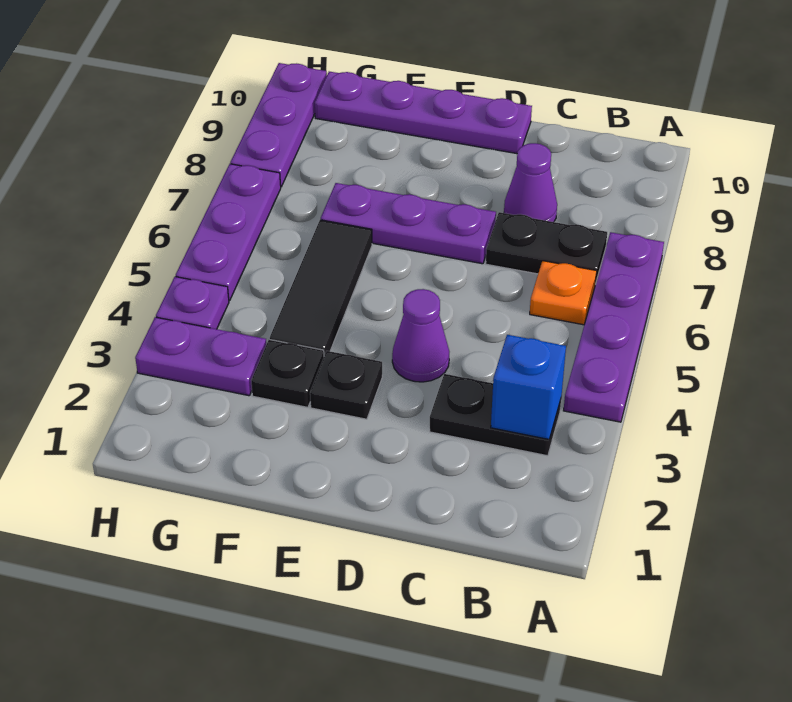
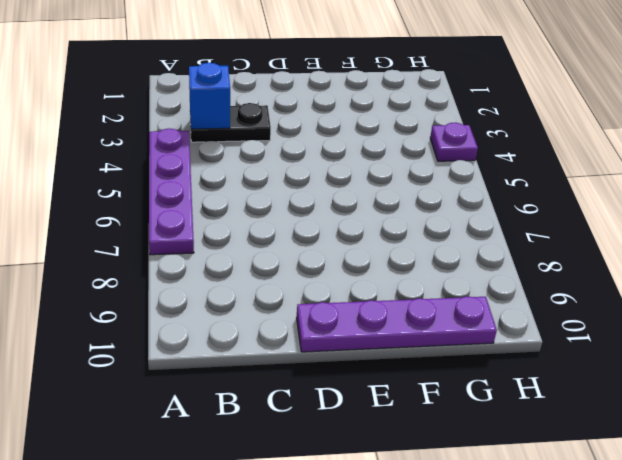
none -> orange 1x1 plate [530,261,597,325]
none -> black 1x2 plate [486,212,607,284]
none -> purple 1x1 cone [504,143,557,222]

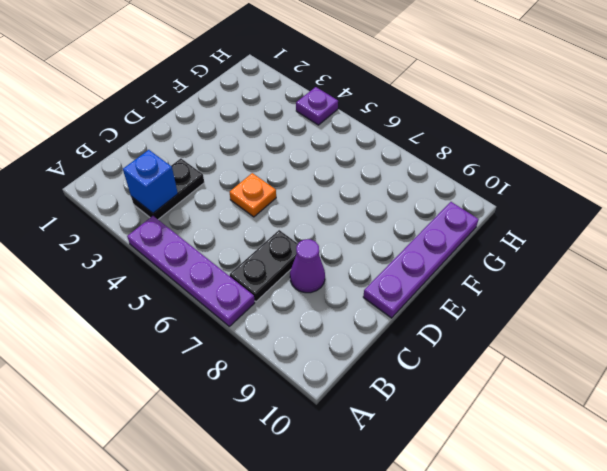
orange 1x1 plate [230,173,276,217] -> orange 1x1 plate moved to [530,261,597,325]
none -> purple 1x1 cone [392,289,449,382]
none -> purple 1x3 plate [321,183,496,264]
none -> black 1x1 plate [310,351,382,419]

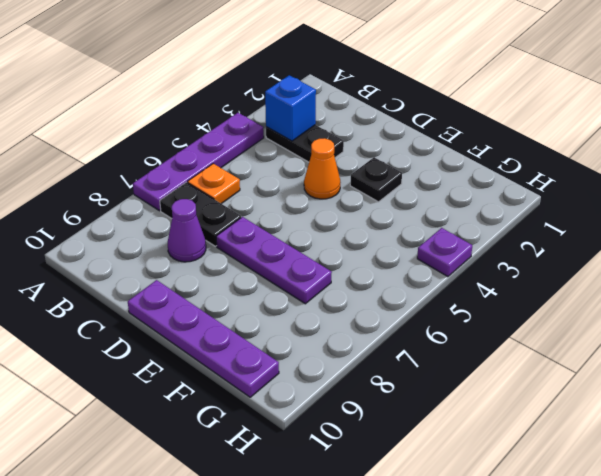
orange 1x1 cone [304,138,341,199] -> purple 1x1 cone [392,289,449,382]
none -> black 1x1 plate [251,339,324,407]
none -> black 1x3 tile [270,220,372,356]
none -> purple 1x2 plate [135,317,266,396]

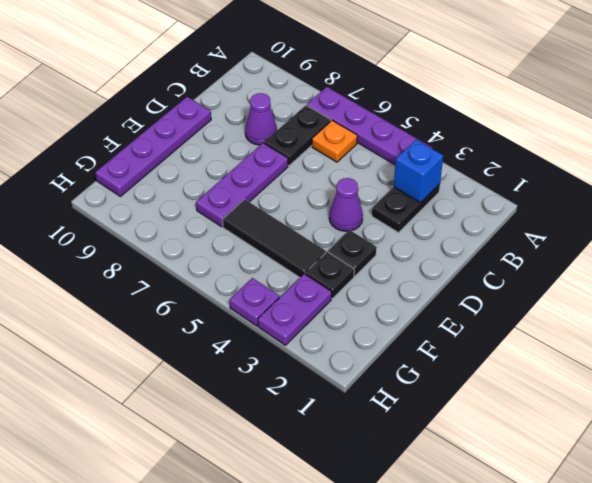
none -> purple 1x3 plate [176,164,281,301]
none -> purple 1x3 plate [230,63,327,187]

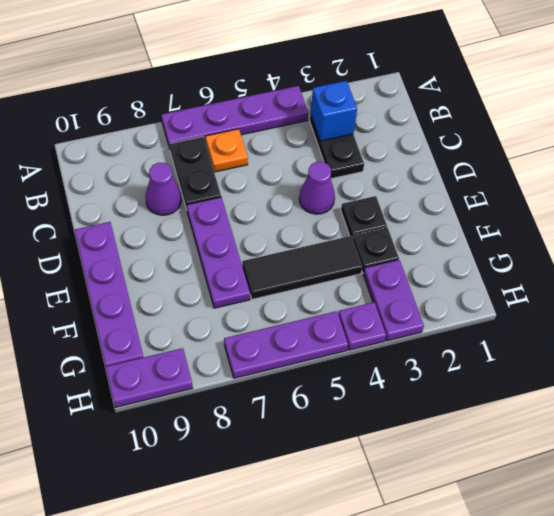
purple 1x2 plate [106,348,193,407] -> purple 1x3 plate [230,63,327,187]

